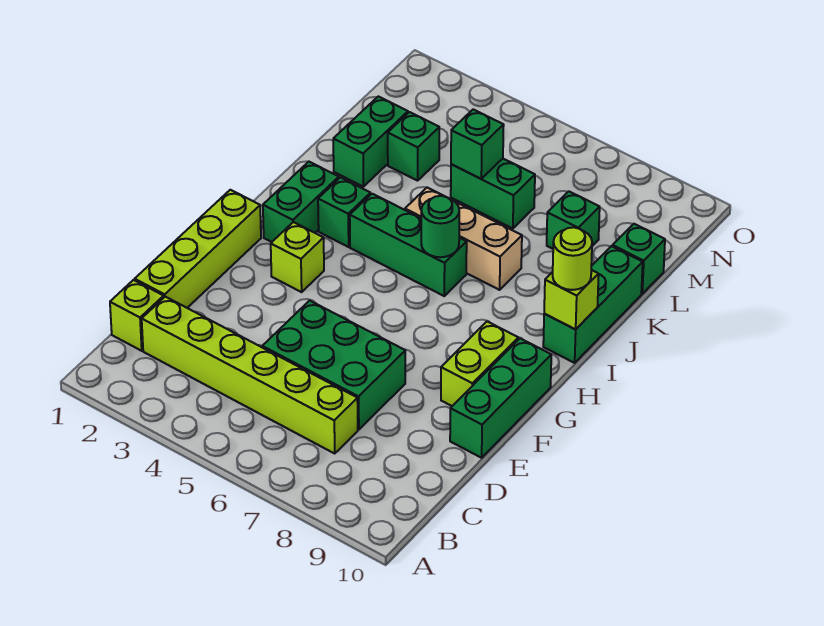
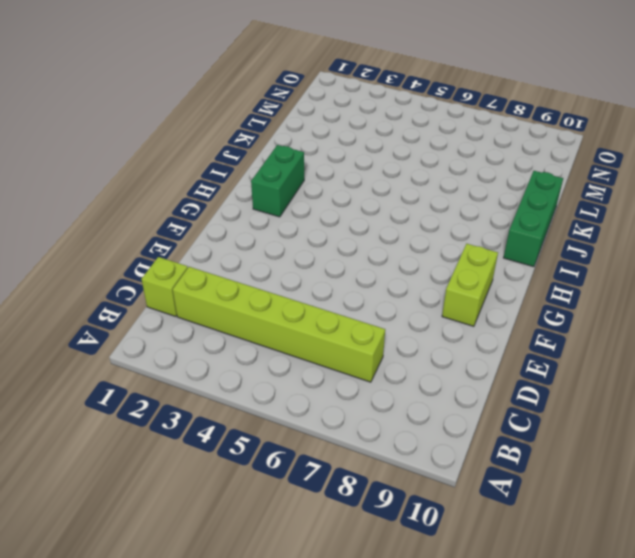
none -> lime 1x4 brick [135,190,261,308]
none -> green 2x3 brick [262,301,405,430]
none -> green 1x3 brick [450,338,551,458]

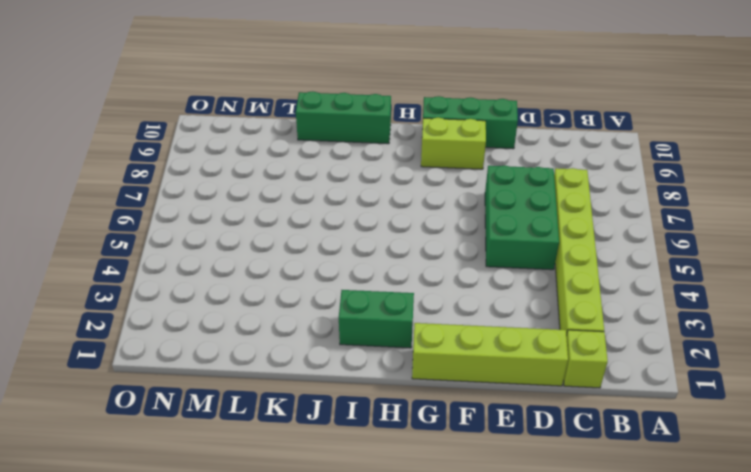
none -> lime 1x1 brick [271,222,324,292]
none -> green 1x1 brick [318,178,371,247]
none -> green 1x3 brick [350,194,467,296]

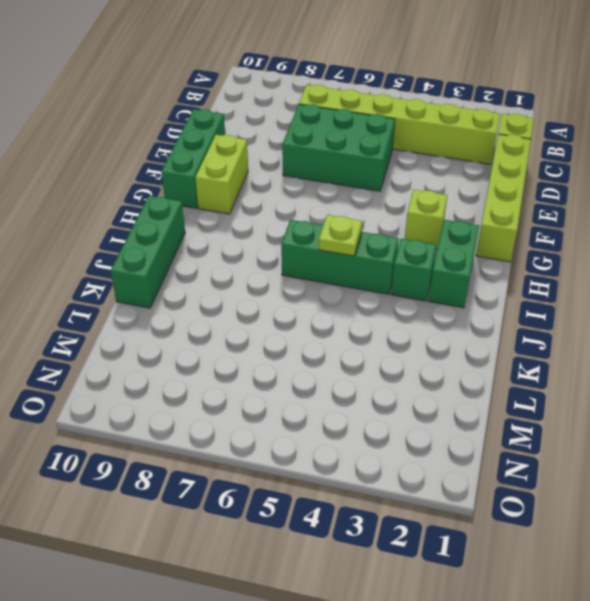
lime 1x1 plate [319,215,362,256] -> none
none -> tan 1x3 brick [405,188,522,290]
none -> green 1x2 brick [333,96,408,187]
none -> green 1x1 brick [388,112,439,181]

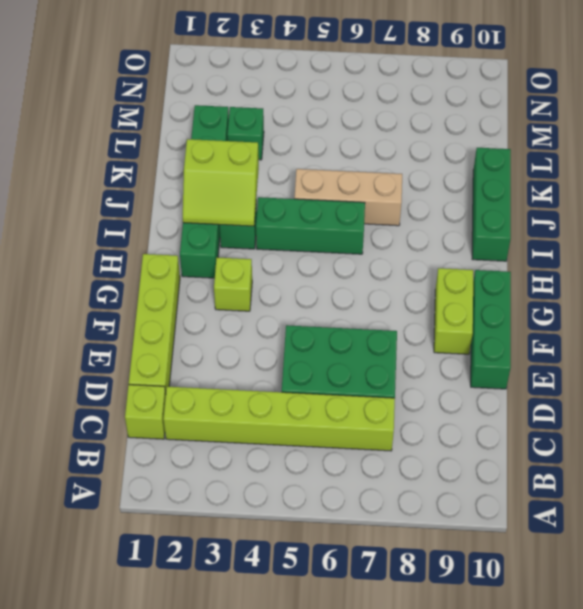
lime 2x2 slope [183,139,259,226] -> none
none -> green 1x2 brick [451,159,535,229]
none -> green 1x1 brick [547,191,600,249]
none -> green 1x1 brick [612,224,665,294]

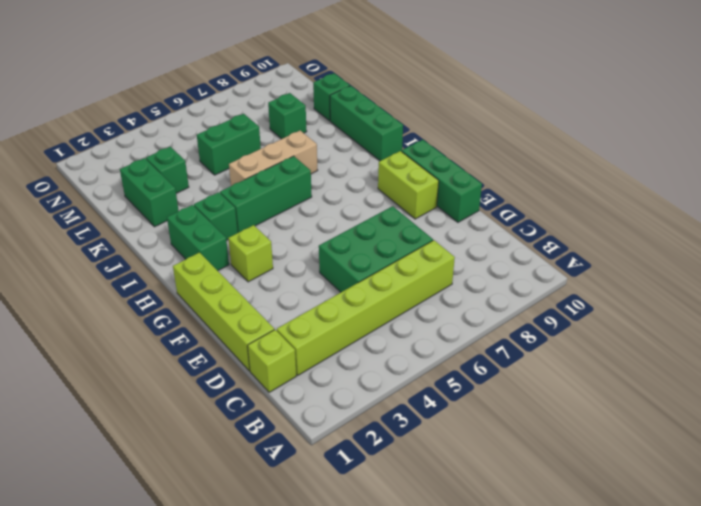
none -> green 1x1 round brick [421,196,459,257]
none -> lime 1x1 brick [544,270,599,329]
none -> green 1x1 brick [451,109,504,179]

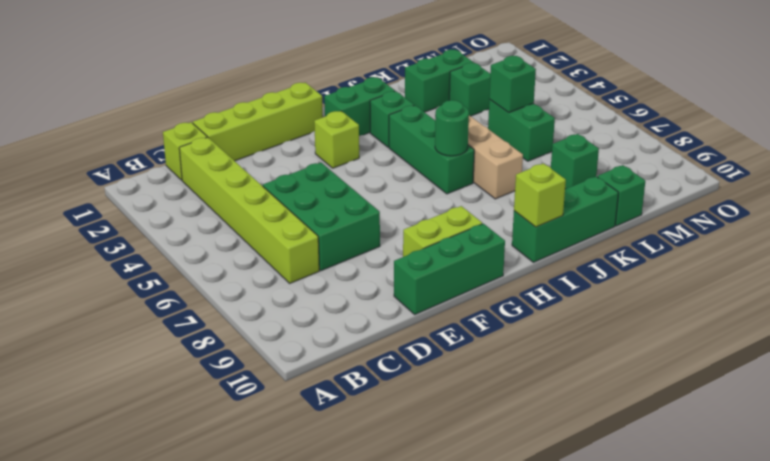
none -> lime 1x1 round brick [553,227,592,290]

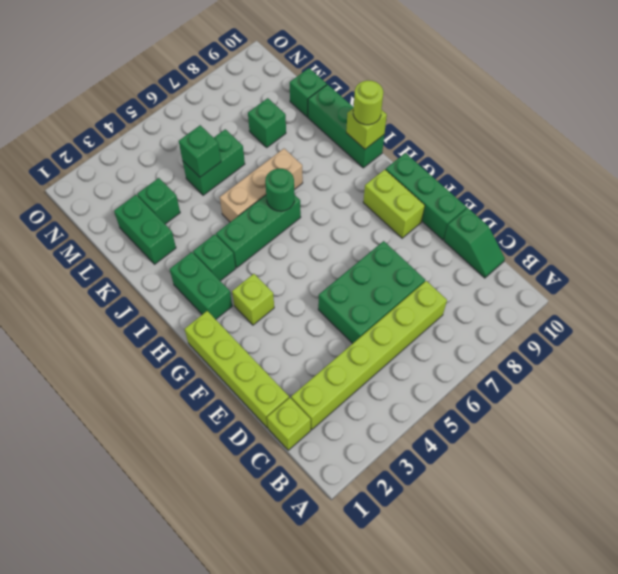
green 1x2 slope [444,208,505,278] -> none

